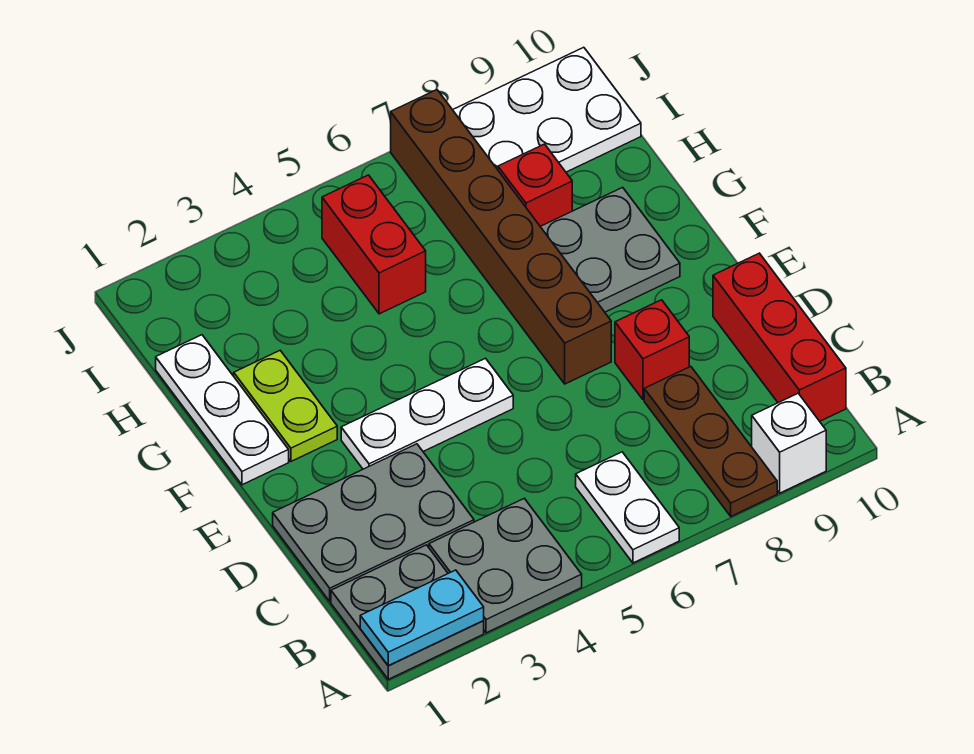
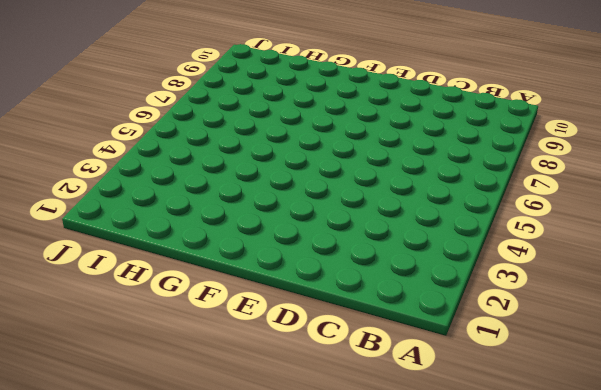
none -> grey 2x2 plate [331,545,484,679]
none -> grey 2x2 plate [429,498,582,633]
none -> white 1x2 plate [576,452,679,563]

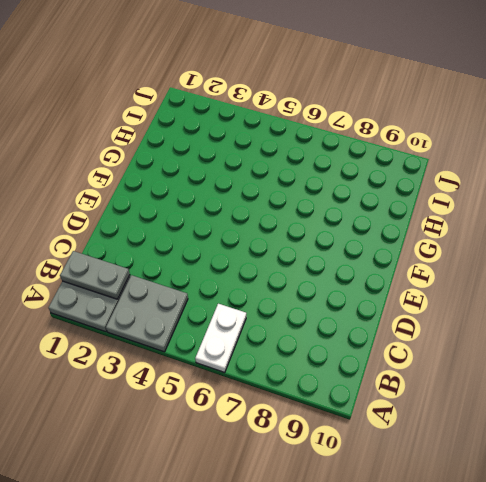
grey 1x2 plate [60,251,130,299] -> none
none -> brown 1x3 plate [644,366,777,516]
none -> white 1x1 brick [752,393,826,493]
none -> red 1x3 brick [713,253,846,421]

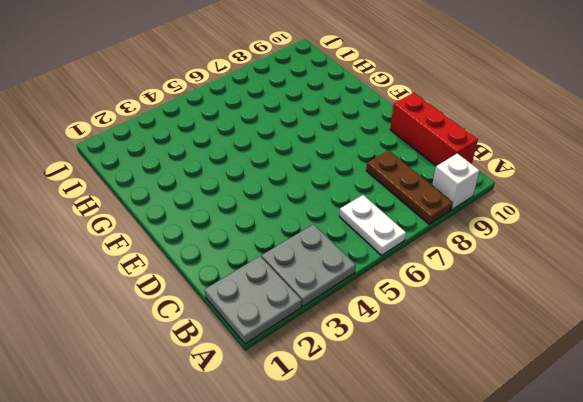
none -> grey 2x3 plate [273,444,474,601]
none -> red 1x1 brick [615,300,689,400]
none -> white 1x3 plate [341,358,513,469]

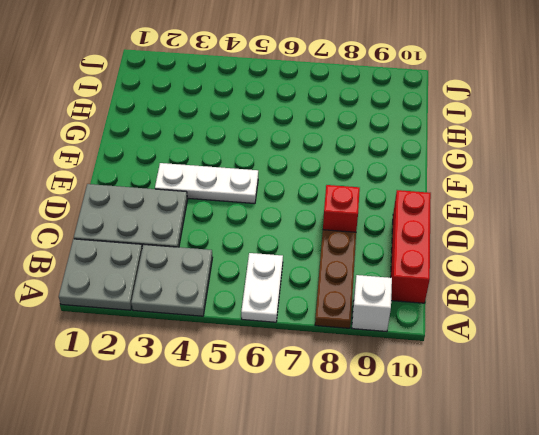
none -> brown 1x6 brick [391,90,611,384]
none -> white 1x3 plate [156,335,289,485]
none -> lime 1x2 plate [234,351,337,461]

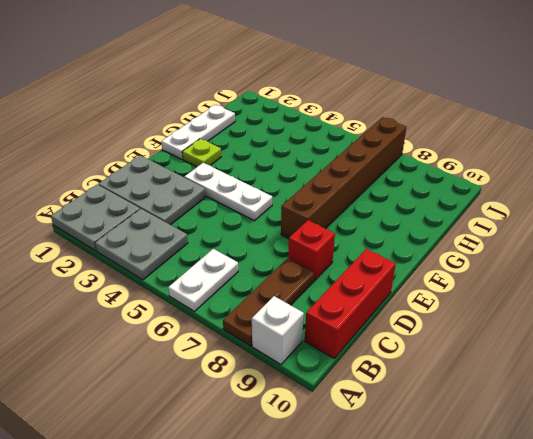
lime 1x1 plate [182,139,221,167] -> lime 1x2 plate [234,351,337,461]
none -> grey 2x2 plate [540,187,680,312]
none -> red 1x2 brick [322,175,426,314]
none -> red 1x1 brick [498,144,572,226]

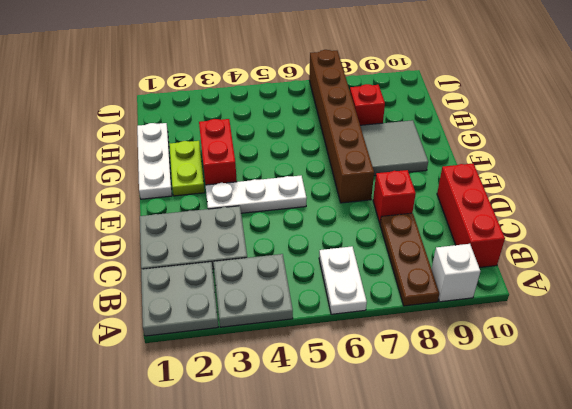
red 1x2 brick [199,119,237,185] -> red 1x2 brick moved to [322,175,426,314]
grey 2x2 tile [360,120,428,176] -> grey 2x2 plate [540,187,680,312]
none -> white 2x3 plate [453,47,641,172]
none -> cyan 1x2 plate [360,570,484,666]

